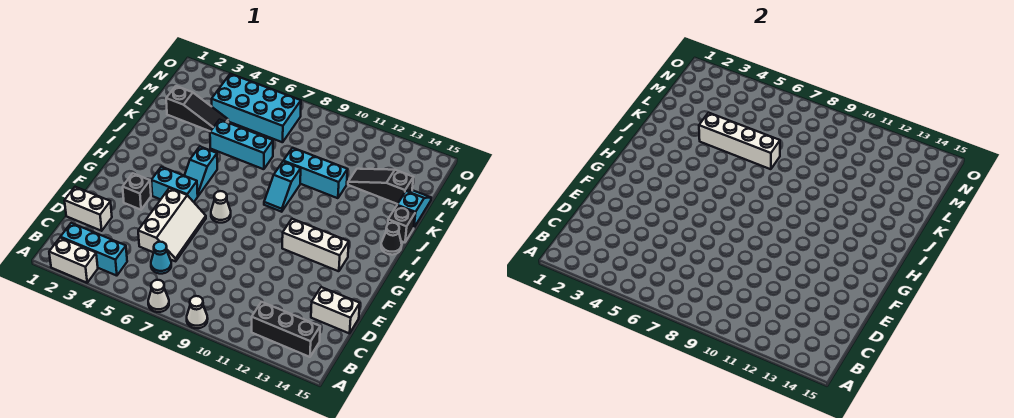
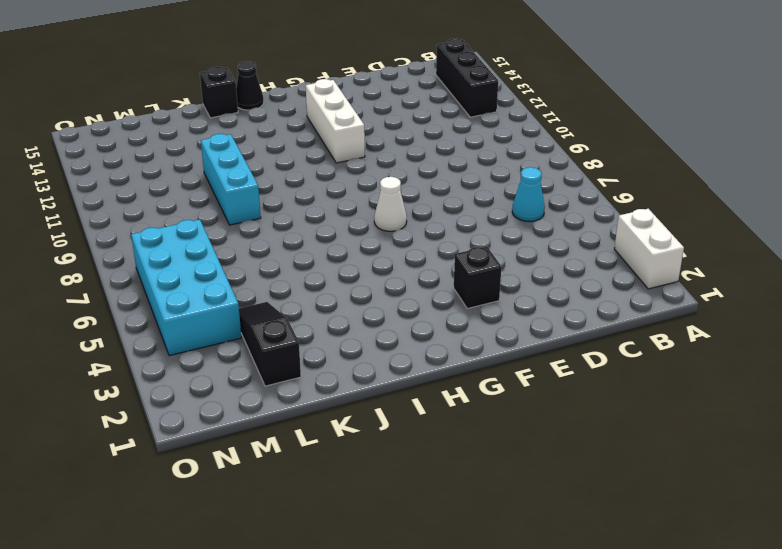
none -> white 1x1 cone [148,280,169,312]
none -> white 1x1 cone [187,296,208,328]
none -> cyan 1x3 brick [60,223,127,276]

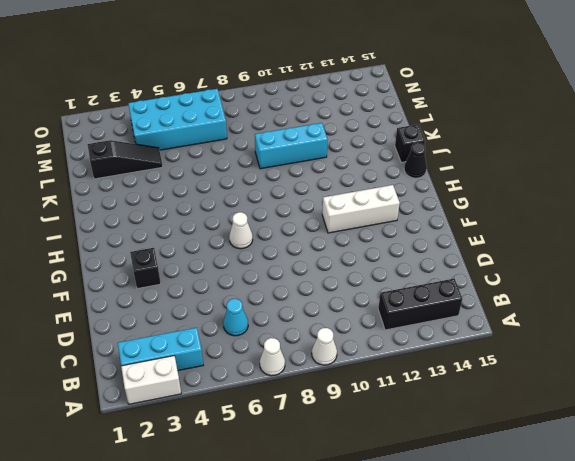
none -> white 1x2 brick [64,187,112,231]
none -> white 2x3 slope [138,188,206,261]
none -> white 1x2 brick [311,287,360,333]

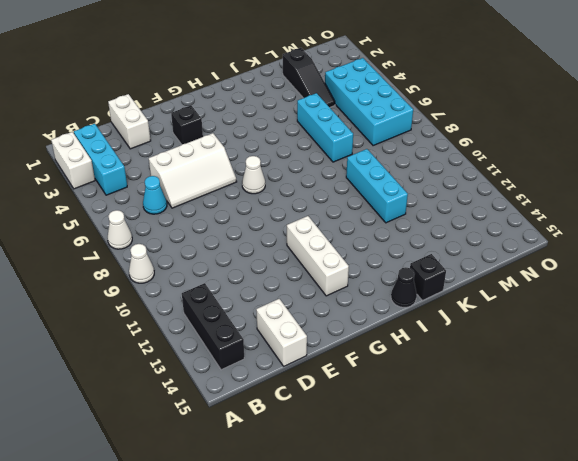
none -> cyan 1x2 brick [151,167,198,202]
none -> cyan 1x2 slope [184,146,217,196]
none -> cyan 1x2 slope [264,161,301,212]

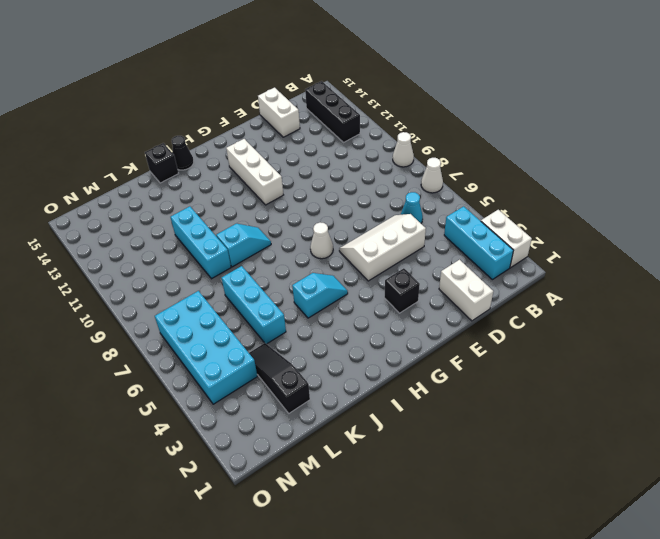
none -> cyan 1x2 brick [151,167,198,202]
none -> cyan 1x2 slope [397,190,431,227]
none -> black 1x3 slope [348,169,413,204]

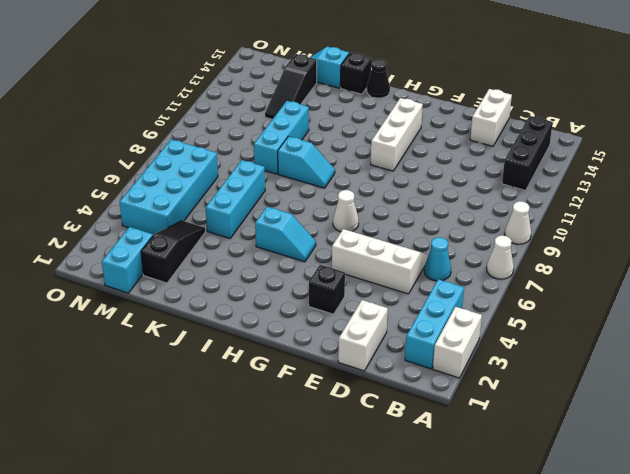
cyan 1x2 brick [102,227,153,293] -> cyan 1x2 brick moved to [151,167,198,202]
none -> white 1x4 brick [699,113,780,169]

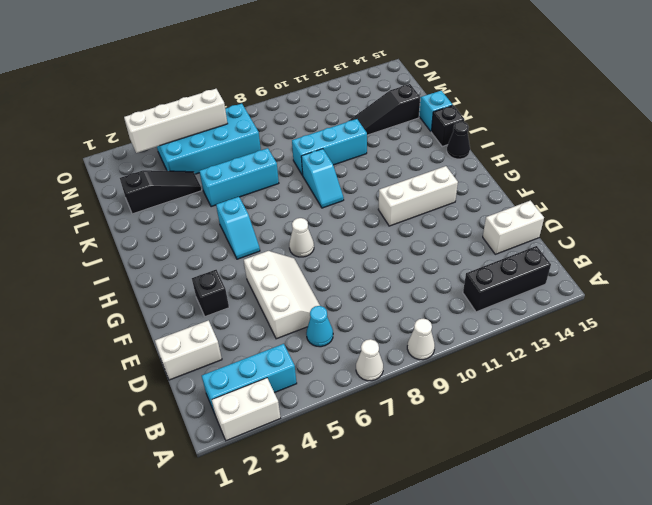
white 1x4 brick [124,89,228,153] -> white 1x4 brick moved to [699,113,780,169]
none -> cyan 1x2 brick [151,167,198,202]

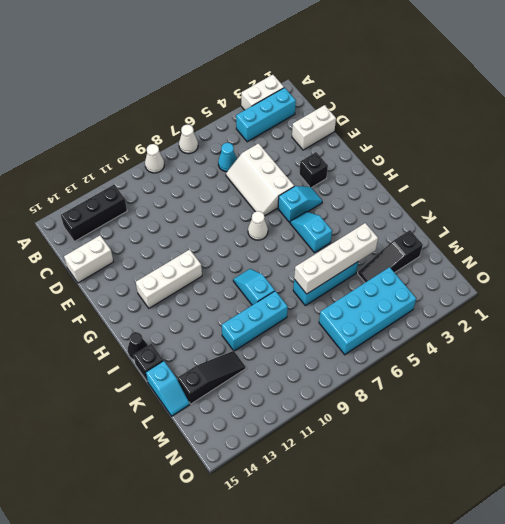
cyan 1x2 slope [278,186,322,222] -> cyan 1x2 brick [151,167,198,202]

